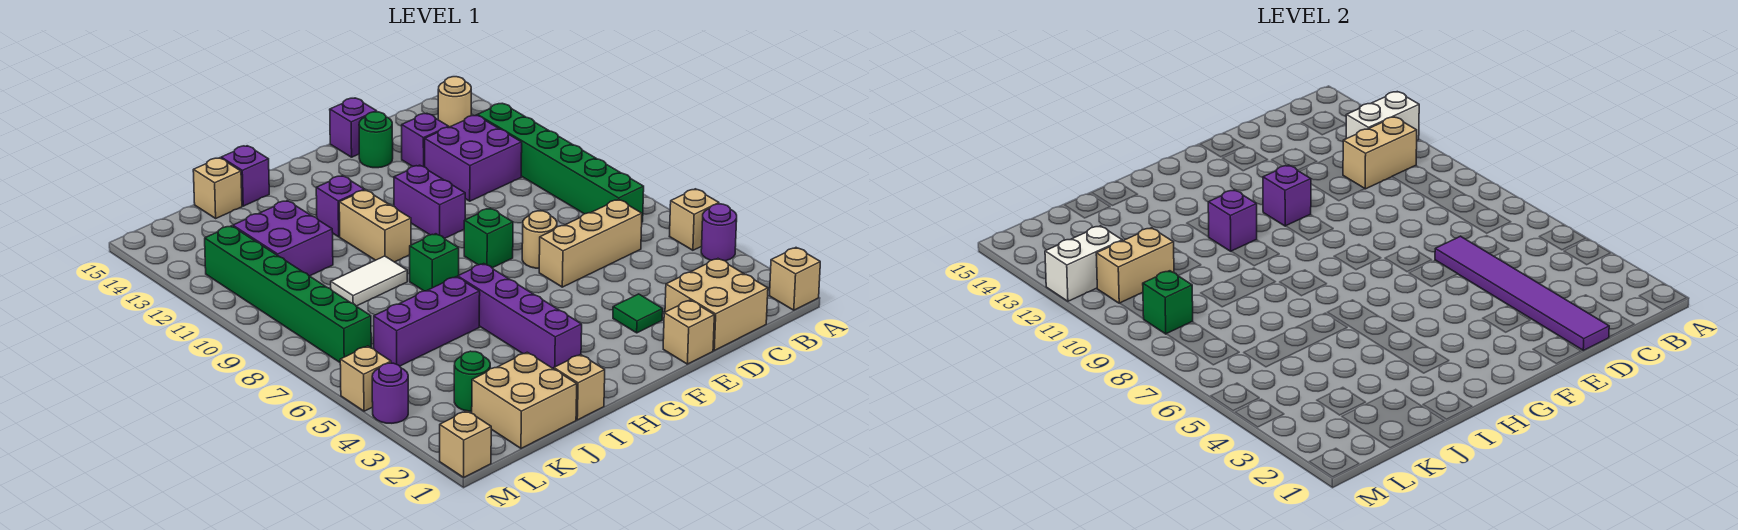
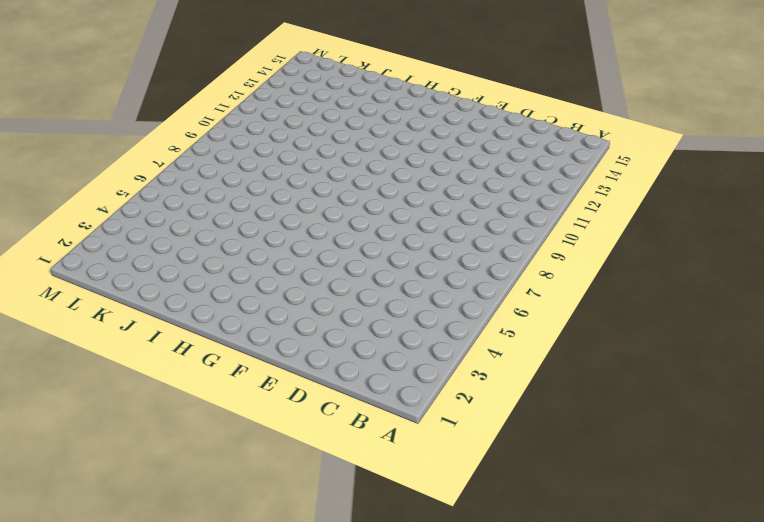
none -> tan 1x1 brick [769,248,820,310]
none -> purple 1x1 round brick [701,204,737,261]
none -> tan 1x1 brick [669,189,719,250]
none -> green 1x6 brick [477,104,644,222]

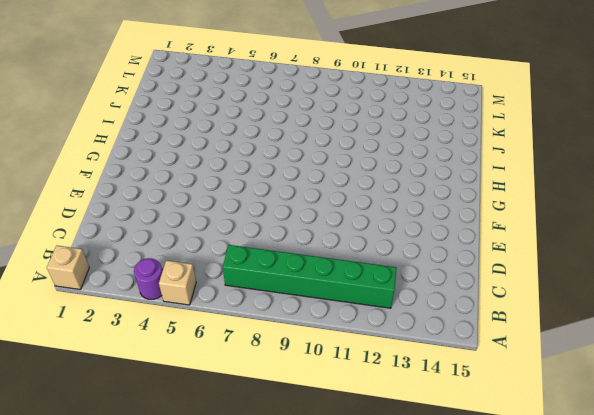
none -> tan 1x1 round brick [438,77,471,127]
none -> tan 2x2 brick [665,259,768,350]
none -> tan 1x3 brick [539,199,642,287]
none -> purple 2x2 brick [425,115,522,201]

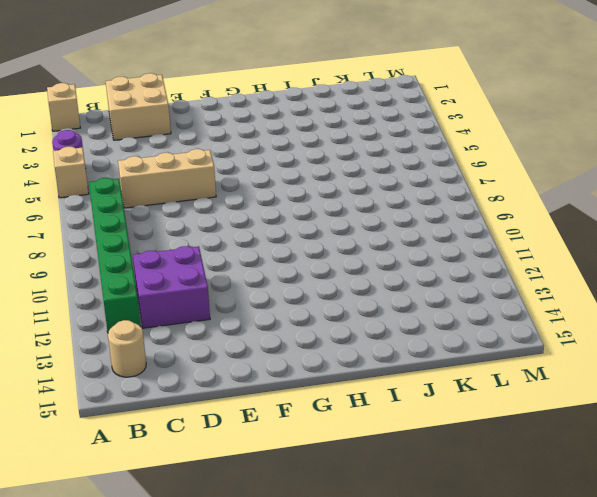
none -> purple 1x1 brick [402,114,449,167]
none -> tan 1x1 brick [663,300,714,364]
none -> green 1x1 tile [613,294,663,333]
none -> tan 1x1 round brick [522,211,557,268]

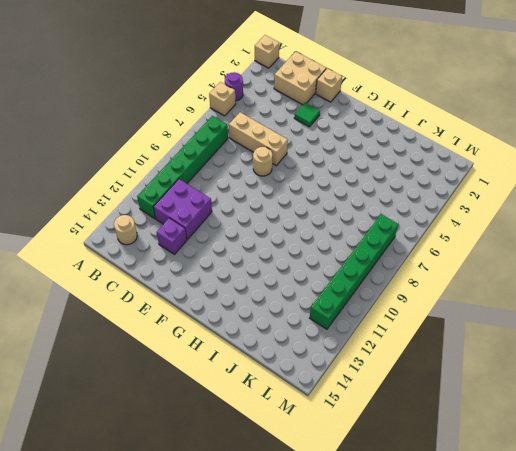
none -> green 1x1 round brick [359,112,393,168]
none -> purple 1x1 brick [330,98,377,157]
none -> green 1x1 brick [464,208,513,268]
none -> purple 1x2 brick [394,165,465,239]

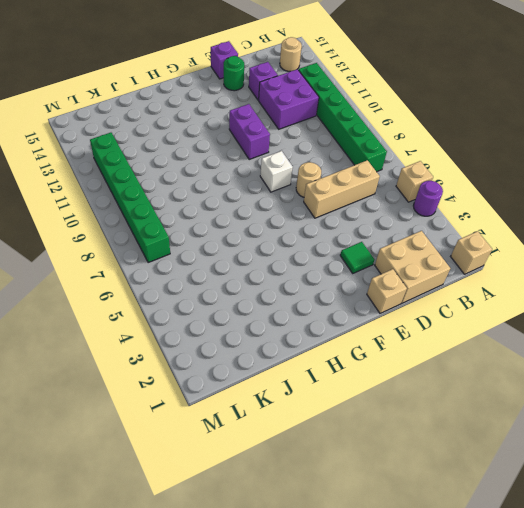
white 1x1 brick [260,151,293,192] -> green 1x1 brick [464,208,513,268]
none -> purple 1x4 brick [458,264,582,369]
none -> green 1x1 brick [410,234,459,291]
none -> tan 1x2 brick [339,190,411,262]
none -> purple 1x1 brick [316,176,364,237]

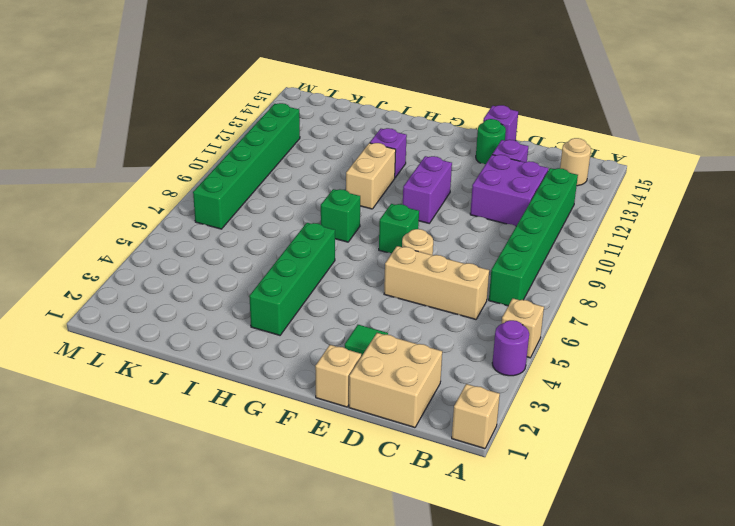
green 1x4 brick [249,223,335,335] -> purple 1x4 brick [458,264,582,369]
none -> tan 1x1 brick [554,355,605,420]
none -> purple 1x3 brick [374,277,480,366]
none -> white 1x2 tile [331,256,407,306]
none -> purple 1x1 brick [221,146,269,206]

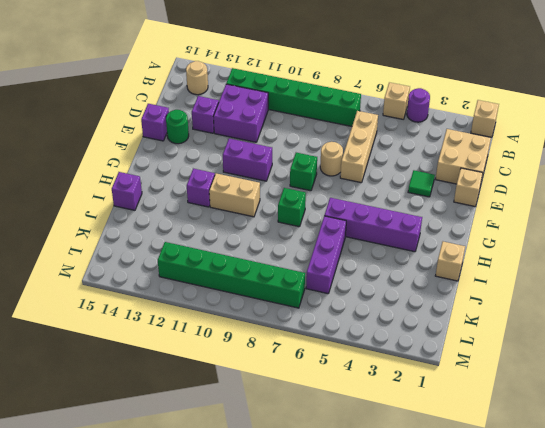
none -> white 1x2 tile [331,256,407,306]
none -> tan 2x2 brick [472,352,577,448]
none -> purple 2x2 brick [233,201,333,276]
none -> tan 1x1 brick [193,158,242,218]

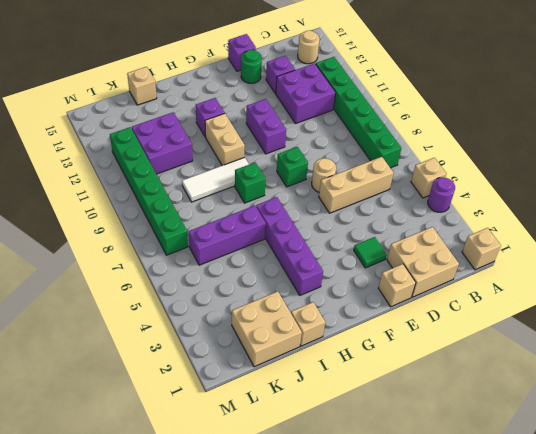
white 1x3 tile [182,157,249,202] -> white 1x2 tile [331,256,407,306]
none -> purple 1x1 brick [221,146,269,206]
none -> green 1x1 round brick [454,351,490,411]
none -> tan 1x1 brick [440,411,491,477]
none -> purple 1x1 round brick [372,363,408,423]

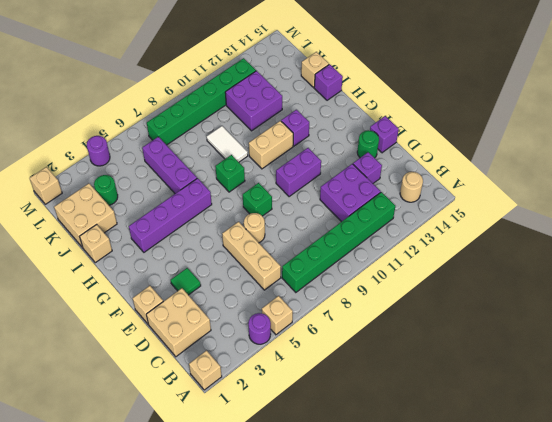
none -> tan 1x1 brick [340,346,391,411]
none -> white 1x2 brick [1346,92,1419,140]
none -> tan 1x2 brick [1343,117,1417,189]
none -> purple 1x6 tile [1435,236,1609,350]

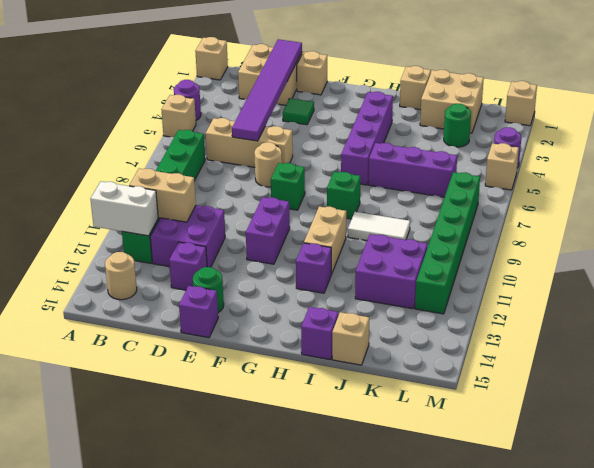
none -> purple 1x1 brick [1263,165,1311,226]
none -> purple 1x1 brick [1208,190,1257,251]
none -> tan 1x2 brick [1096,228,1174,303]
none -> green 1x1 brick [1143,271,1193,334]

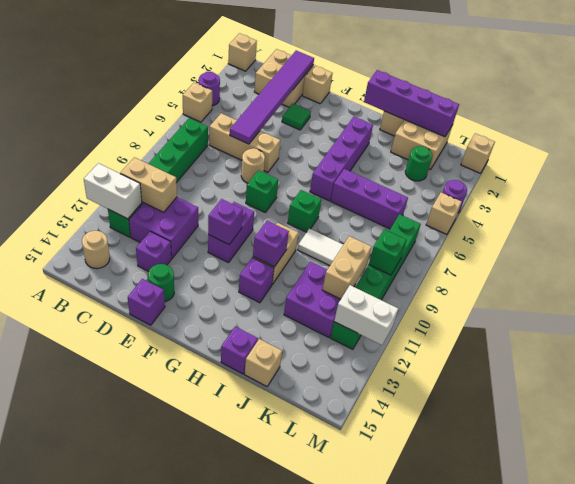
purple 1x4 brick [364,70,459,137] -> none
tan 1x2 brick [322,236,372,299] -> tan 1x2 brick turned to [1096,228,1174,303]

